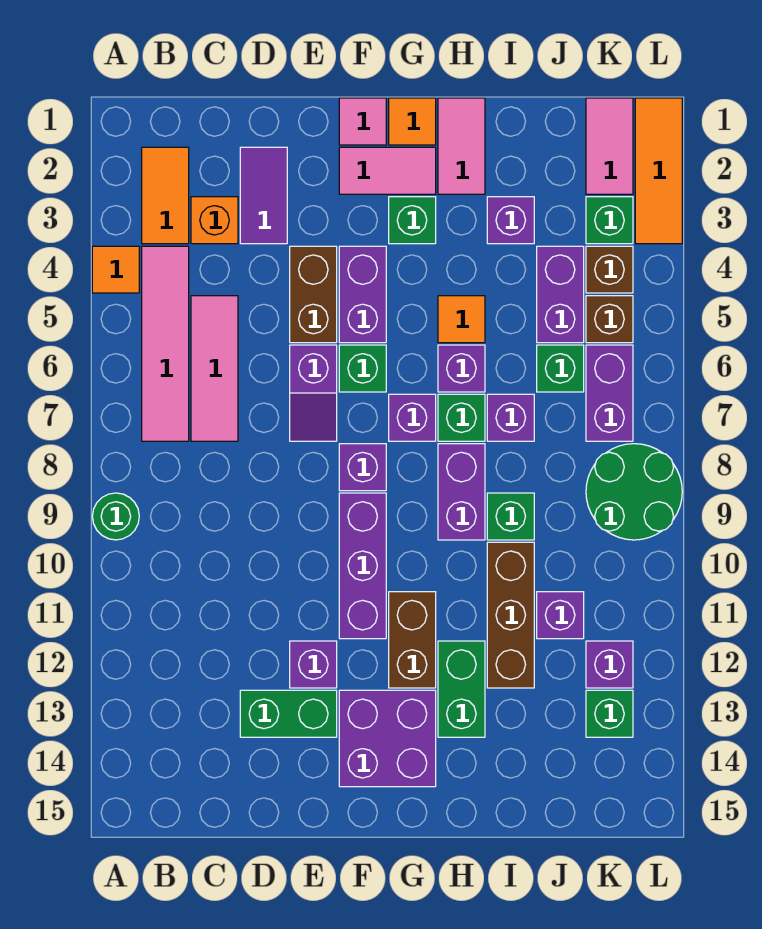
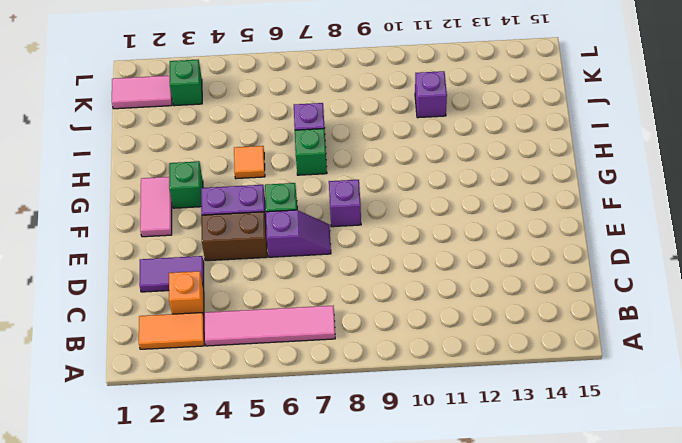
none -> orange 1x1 tile [92,246,139,293]
none -> green 1x1 round brick [92,493,139,540]
none -> pink 1x3 tile [191,296,238,441]
none -> green 1x2 brick [240,690,337,737]

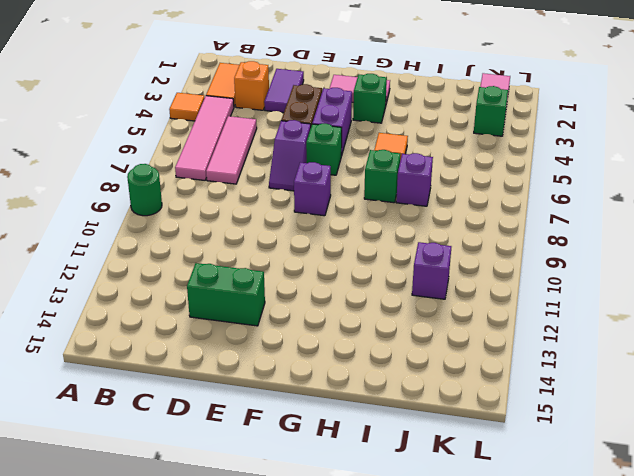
none -> purple 1x1 brick [290,641,337,688]
none -> pink 1x1 tile [339,98,386,145]
none -> purple 1x3 brick [339,493,386,639]
none -> purple 2x2 brick [339,690,436,787]

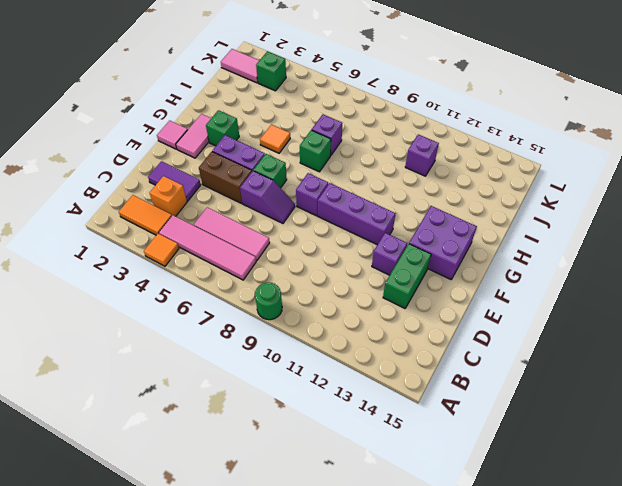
none -> orange 1x1 tile [389,98,436,145]
none -> purple 1x1 brick [389,394,436,441]
none -> brown 1x2 brick [389,592,436,688]
none -> pink 1x2 tile [438,98,485,194]

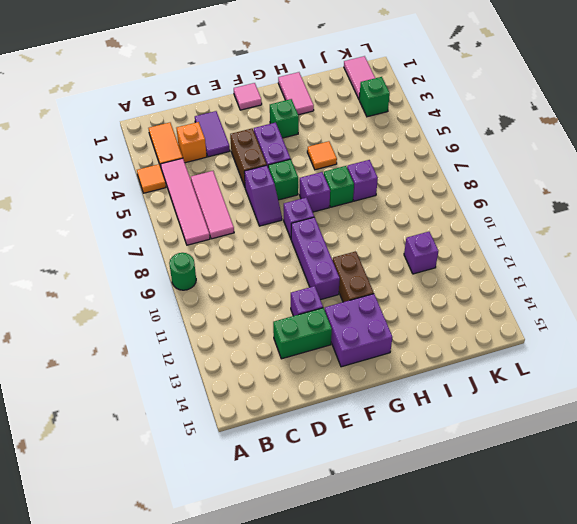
none -> pink 1x2 tile [339,147,436,194]
none -> orange 1x1 tile [389,98,436,145]
none -> purple 1x1 brick [438,345,485,392]
none -> purple 1x2 brick [438,444,485,540]

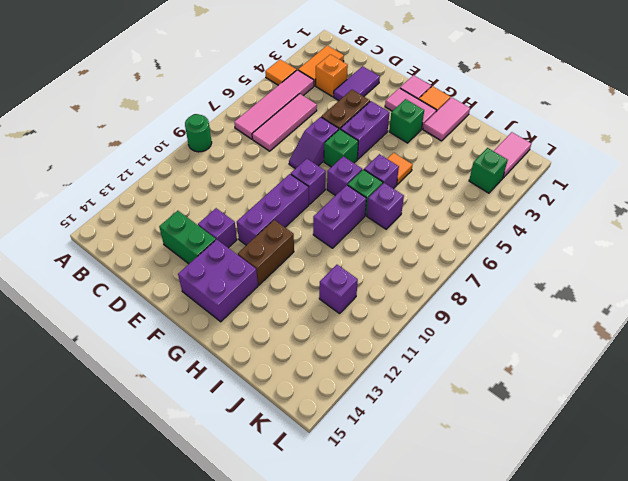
none -> green 1x2 brick [438,641,485,737]
none -> purple 1x1 brick [487,197,534,244]
none -> green 1x1 brick [487,493,534,540]
none -> brown 1x3 brick [487,542,534,688]

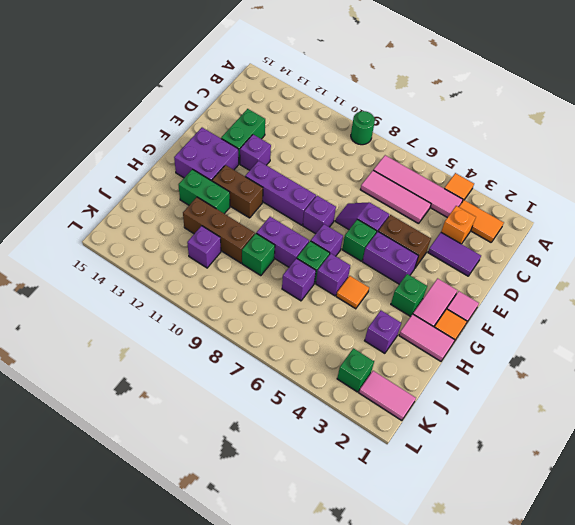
none -> purple 1x2 brick [537,246,584,343]
none -> green 1x1 brick [537,345,584,392]
none -> brown 1x1 brick [586,246,633,293]
none -> brown 1x1 brick [586,296,633,343]

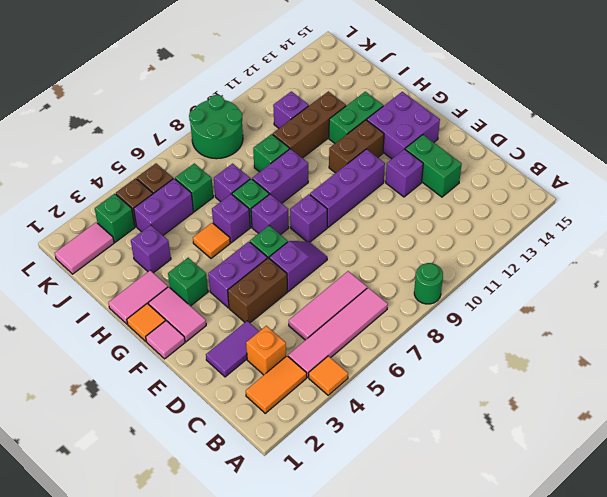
none -> purple 1x2 brick [586,345,633,441]
none -> purple 1x1 brick [586,641,633,688]
none -> green 1x1 brick [586,690,633,737]
none -> orange 1x3 tile [635,98,682,244]

